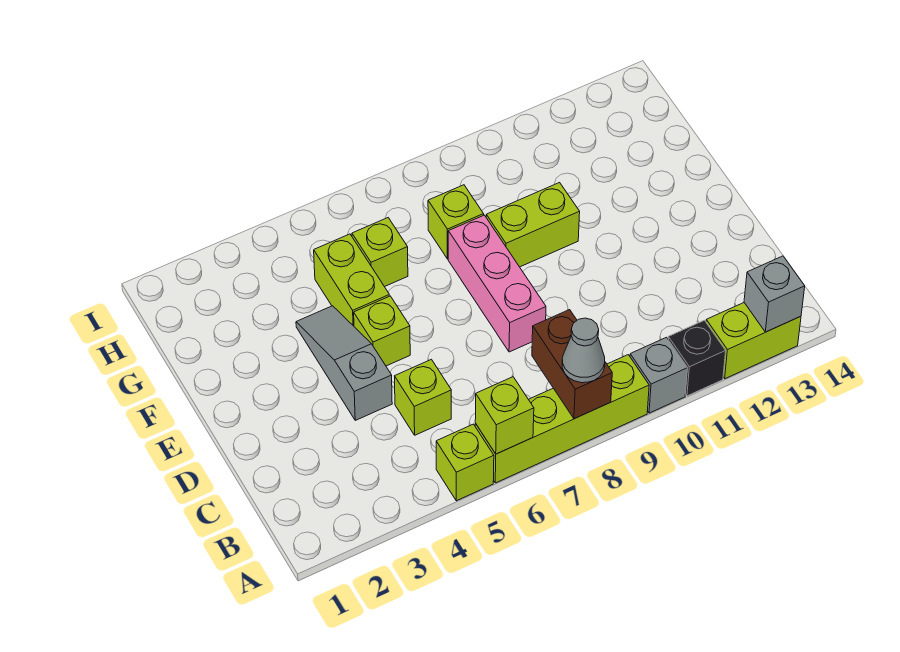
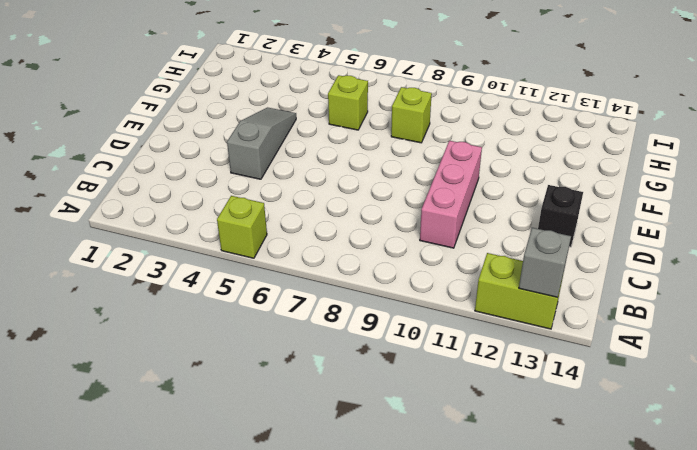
pink 1x3 brick [420,141,482,248] -> pink 1x3 brick moved to [448,215,546,352]
black 1x1 brick [538,185,583,247] -> black 1x1 brick moved to [668,320,726,396]
none -> lime 1x4 brick [475,355,649,483]
none -> grey 1x1 brick [630,337,688,413]
none -> lime 1x1 brick [395,359,451,435]

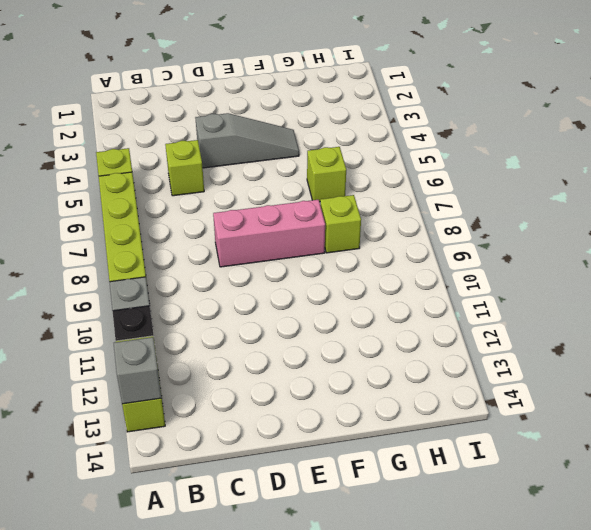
none -> lime 1x1 brick [354,296,410,366]
none -> lime 1x2 brick [314,234,389,326]
none -> lime 1x2 brick [486,183,580,267]

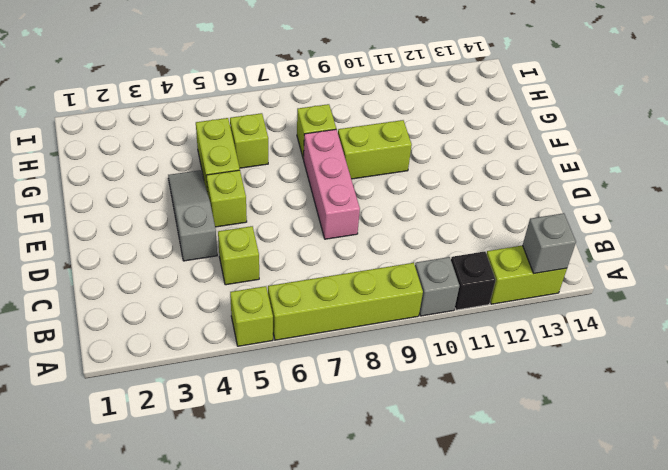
none -> lime 1x1 brick [475,377,534,454]
none -> brown 1x2 brick [532,310,612,419]
none -> grey 1x1 cone [562,318,605,383]

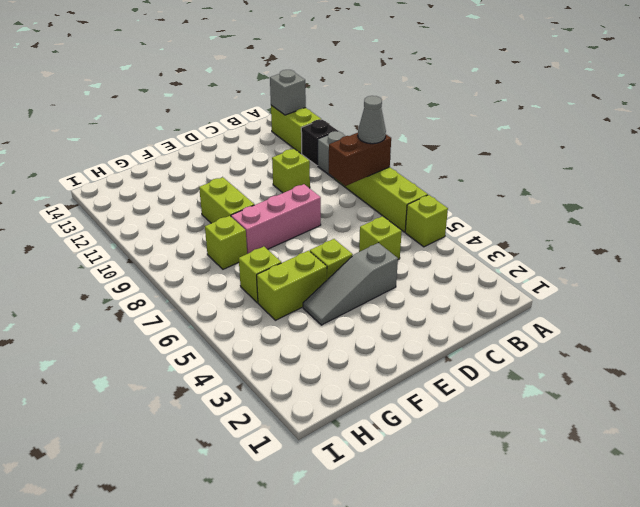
lime 1x1 brick [272,149,310,193] -> lime 1x1 brick moved to [475,377,534,454]

